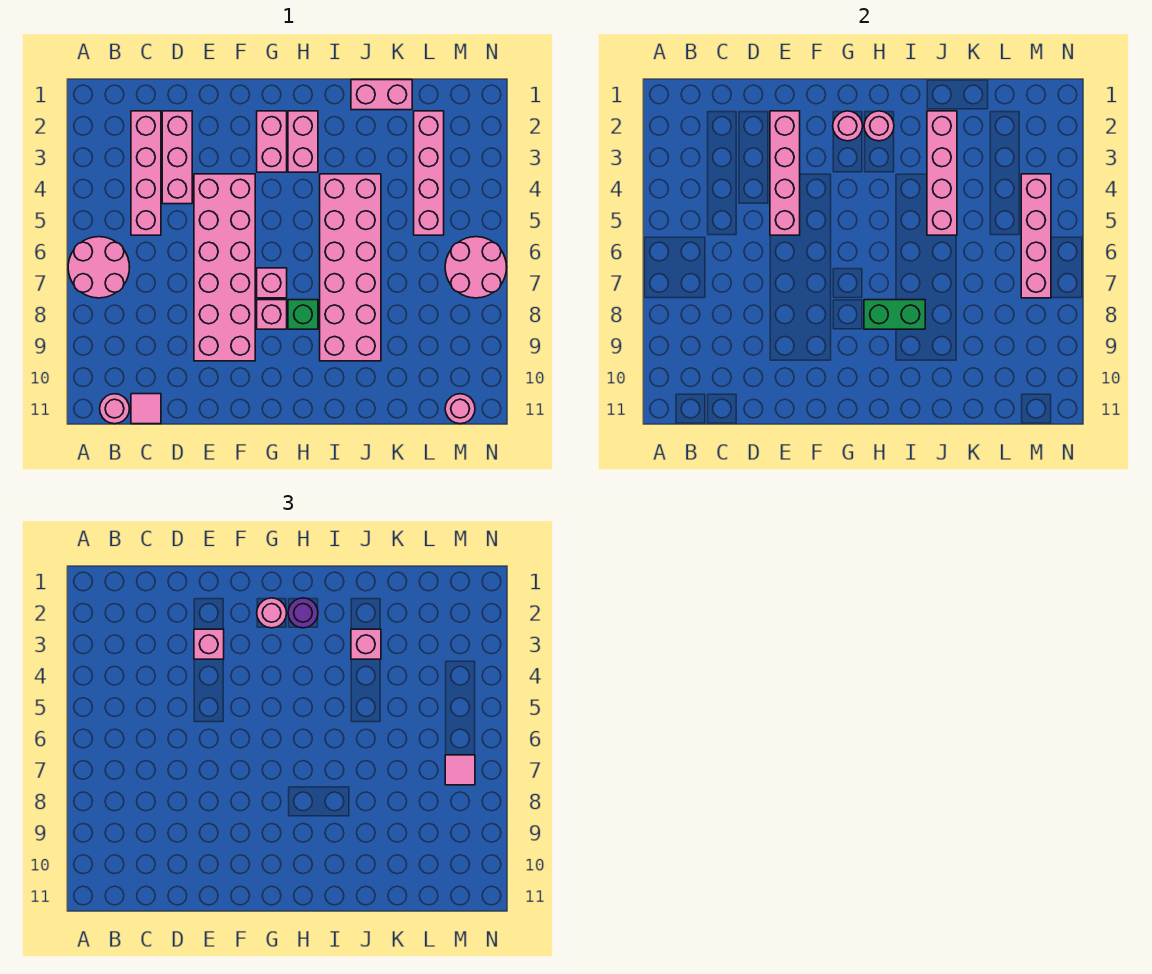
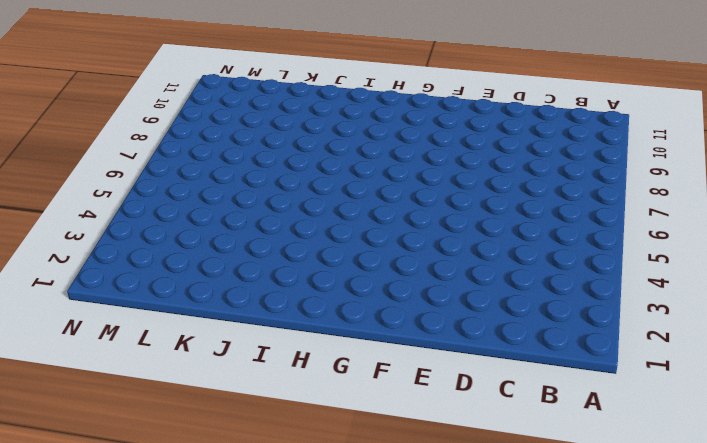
none -> pink 2x2 round brick [68,237,130,298]
none -> pink 1x1 round brick [100,394,129,424]
none -> pink 1x4 brick [131,111,161,235]

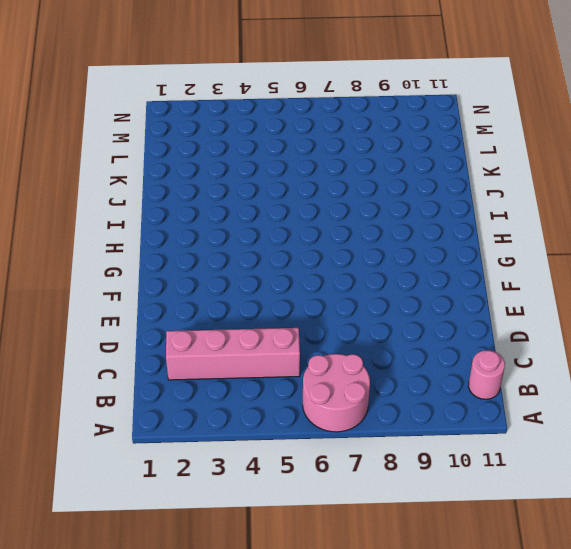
none -> pink 1x1 tile [131,394,161,424]
none -> pink 1x3 brick [162,111,192,204]
none -> pink 2x6 brick [194,174,255,361]

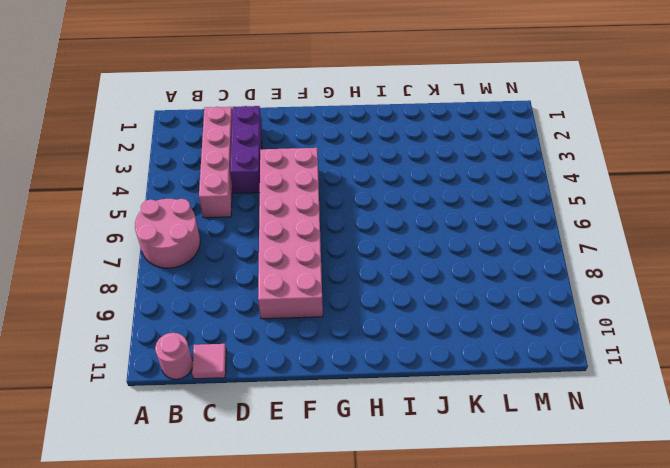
purple 1x3 brick [230,106,262,193] -> pink 1x3 brick [162,111,192,204]
none -> pink 1x2 brick [257,111,287,172]
none -> pink 1x1 brick [257,268,287,298]
none -> pink 1x1 brick [257,300,287,329]

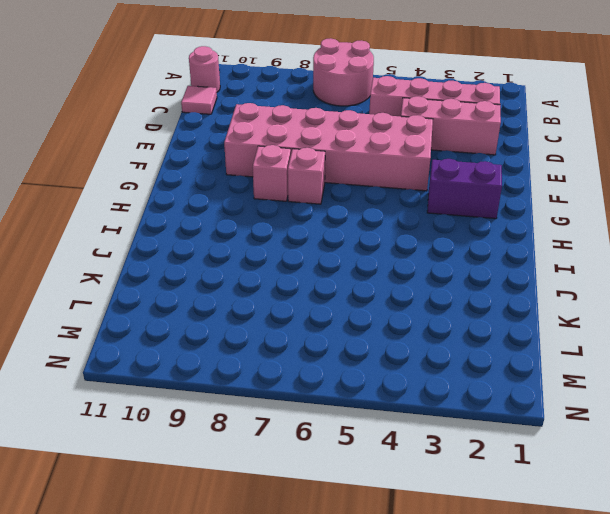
purple 1x2 brick [427,159,502,219] -> pink 1x2 brick [257,111,287,172]
none -> pink 1x2 brick [288,111,318,172]
none -> green 1x1 brick [288,300,318,329]
none -> pink 2x6 brick [320,174,381,361]

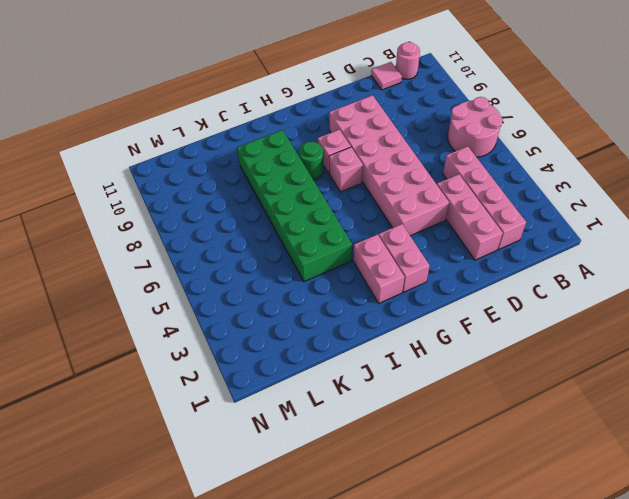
green 1x1 round brick [299,142,324,180] -> green 1x1 brick [288,300,318,329]
green 2x6 brick [237,130,352,282] -> pink 2x6 brick [320,174,381,361]
none -> pink 1x2 brick [351,80,412,110]
none -> pink 1x4 brick [414,111,444,235]
none -> pink 2x2 round brick [445,237,507,298]

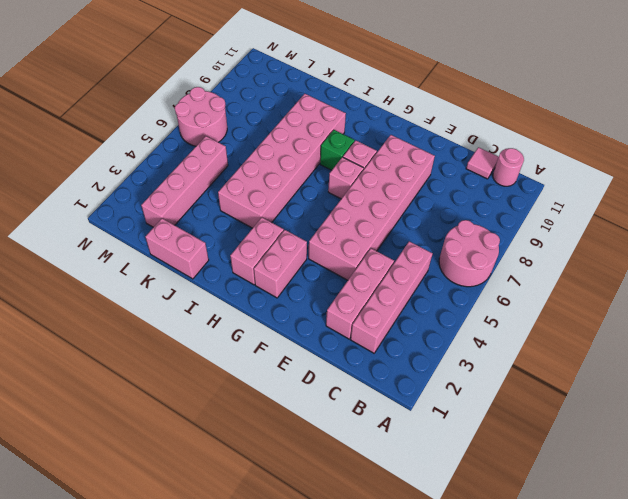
none -> pink 1x1 round brick [445,394,475,424]
none -> pink 1x4 brick [770,111,800,235]
none -> pink 1x1 round brick [833,111,863,141]

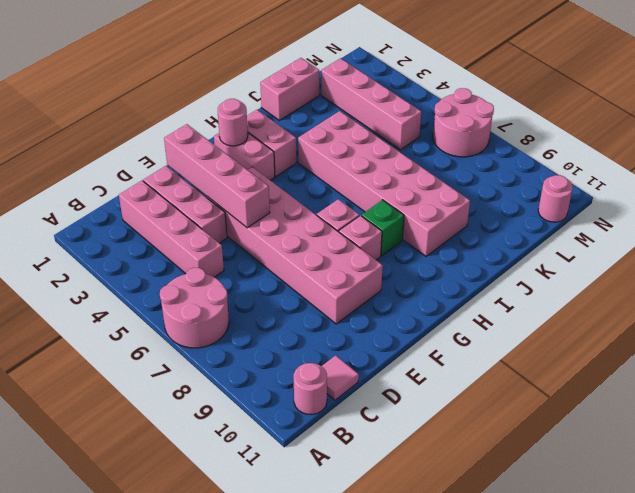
none -> pink 1x1 round brick [864,111,894,141]
none -> green 1x2 brick [864,300,925,329]
none -> pink 1x4 brick [927,111,957,235]

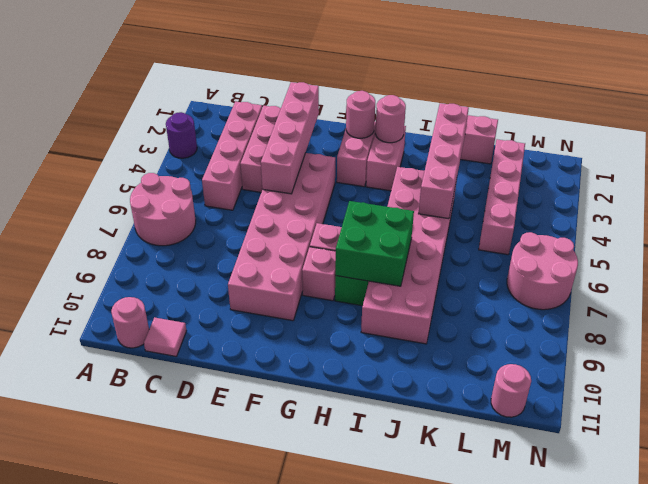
purple 1x1 round brick [166,112,197,158] -> purple 1x1 round brick moved to [288,598,318,628]
green 2x2 brick [335,201,414,286] -> green 1x2 brick [864,300,925,329]
none -> pink 1x4 brick [1021,174,1051,298]
none -> pink 1x1 brick [194,629,224,659]
none -> pink 1x1 round brick [257,598,287,628]

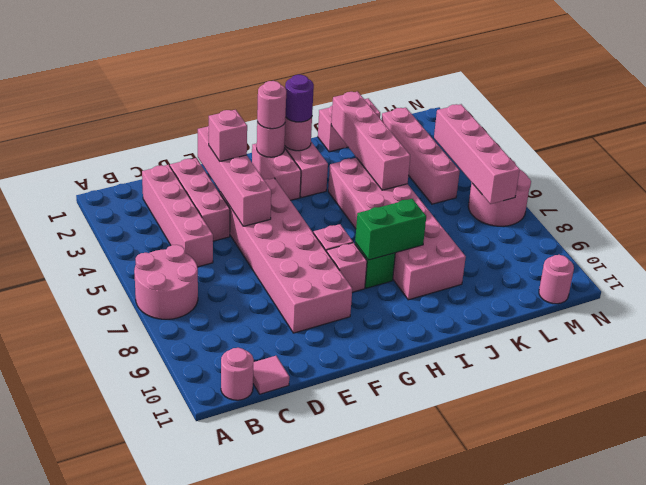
none -> pink 1x1 brick [351,629,381,659]
none -> pink 1x1 tile [445,755,475,785]

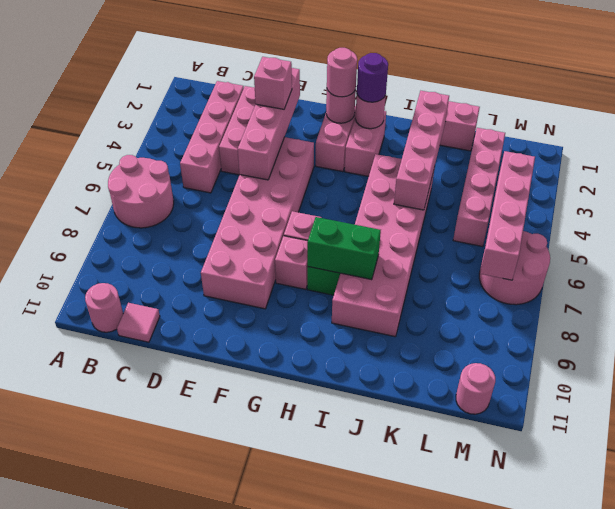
none -> pink 1x1 brick [351,629,381,659]
none -> pink 1x1 tile [445,755,475,785]

